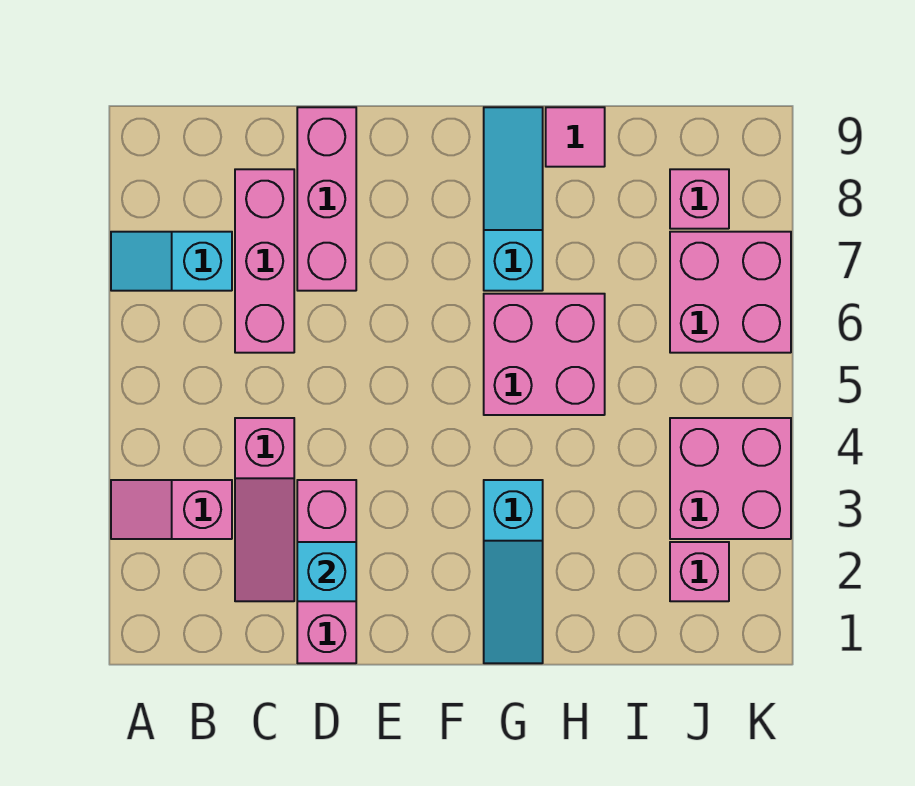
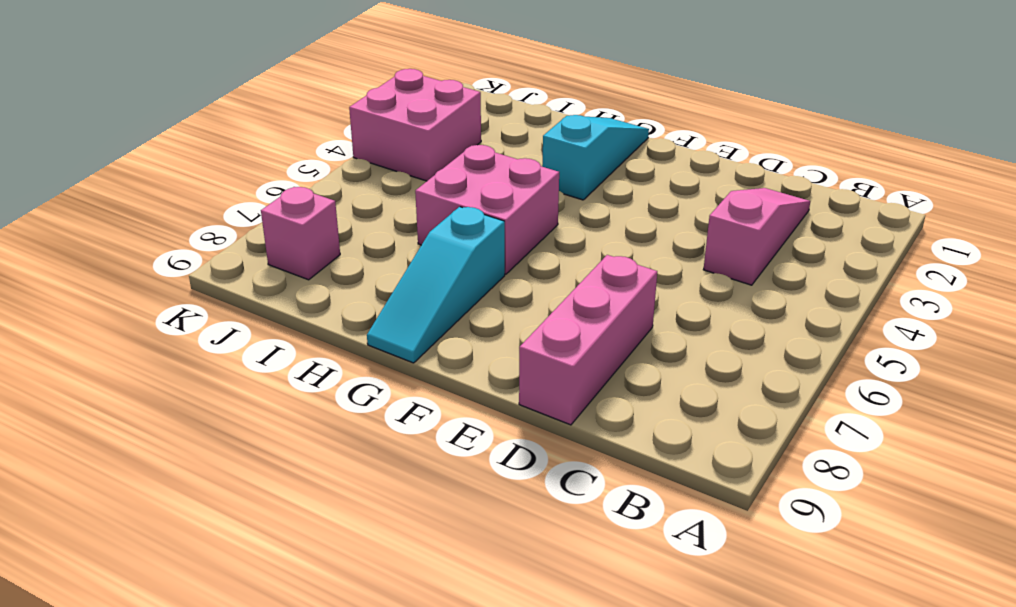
none -> pink 1x2 slope [111,480,232,539]
none -> cyan 1x2 slope [111,232,232,291]
none -> pink 1x3 brick [235,169,294,353]

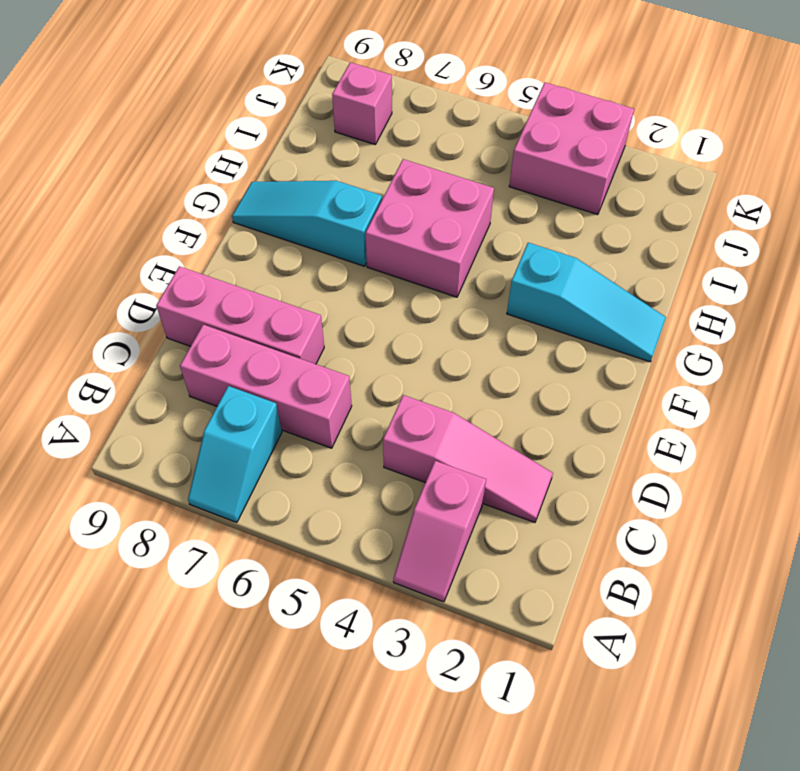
none -> pink 1x3 brick [297,480,356,663]
none -> pink 1x1 tile [546,107,605,167]
none -> pink 1x1 brick [670,542,729,601]

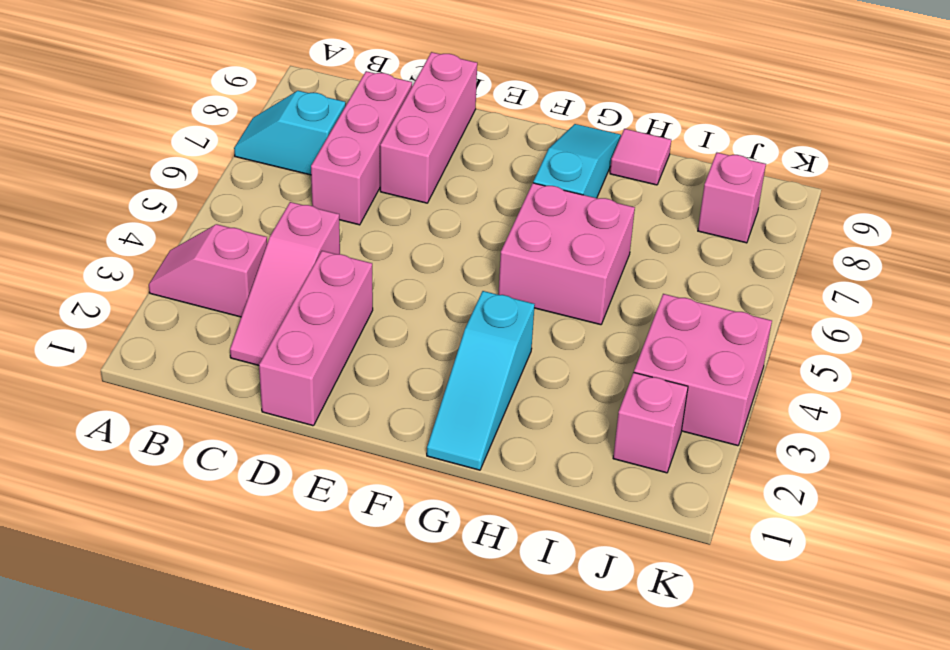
none -> pink 2x2 brick [670,232,791,353]
none -> cyan 1x1 brick [297,542,356,601]

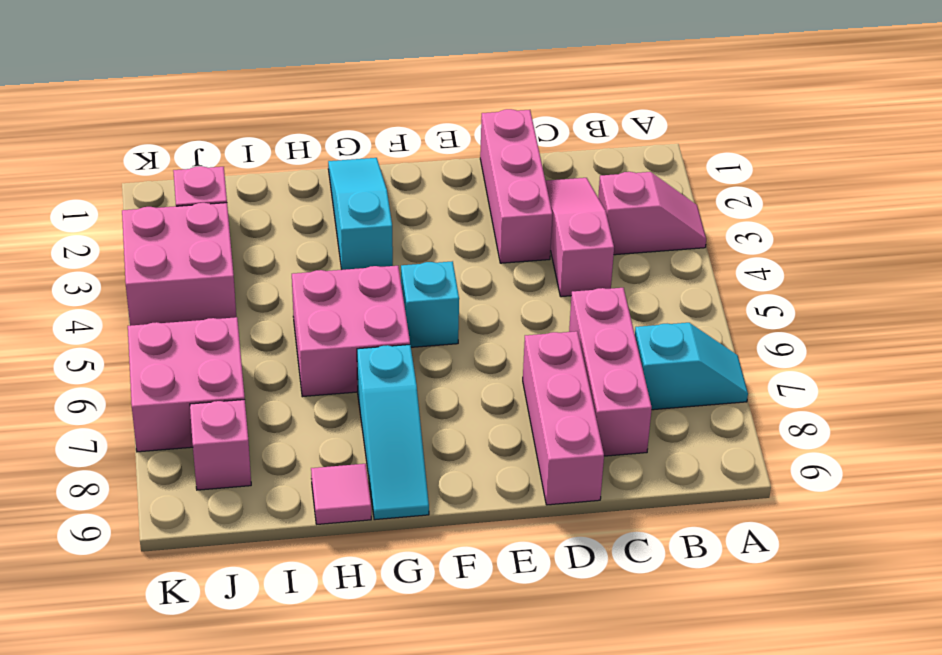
cyan 1x1 brick [401,261,459,347] -> cyan 1x1 brick moved to [297,542,356,601]

